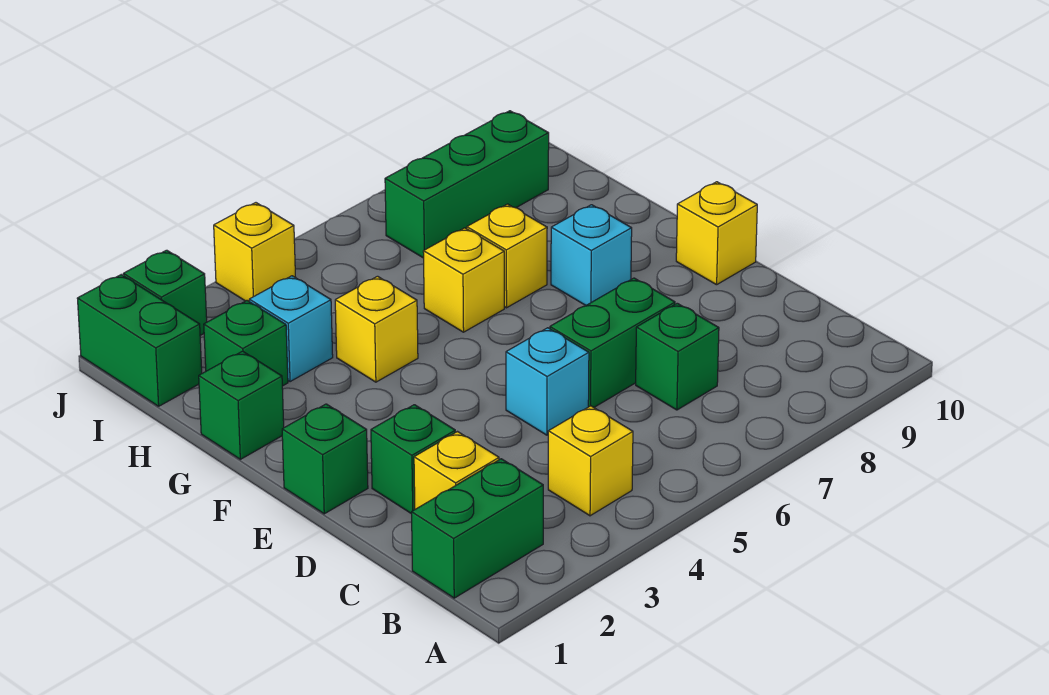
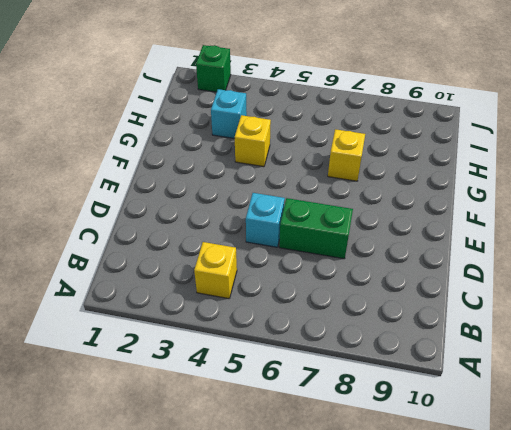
none -> green 1x2 brick [412,459,543,598]
none -> yellow 1x1 brick [414,432,499,509]
none -> green 1x1 brick [636,303,719,410]

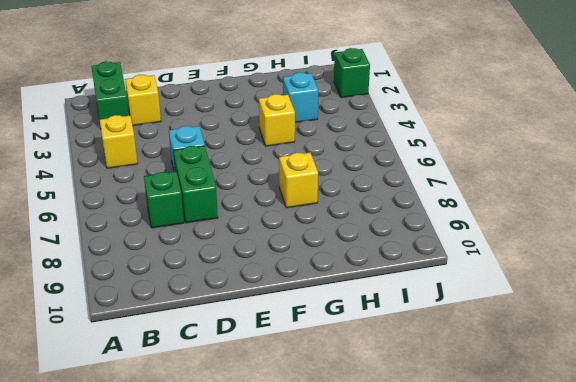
none -> green 1x1 brick [371,405,455,514]
none -> green 1x1 brick [282,404,368,514]
none -> yellow 1x1 brick [676,182,757,285]

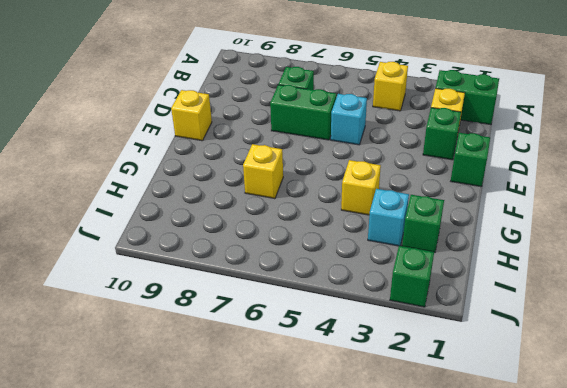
none -> cyan 1x1 brick [551,205,632,305]
none -> green 1x1 brick [199,351,284,459]
none -> yellow 1x1 brick [423,228,504,332]

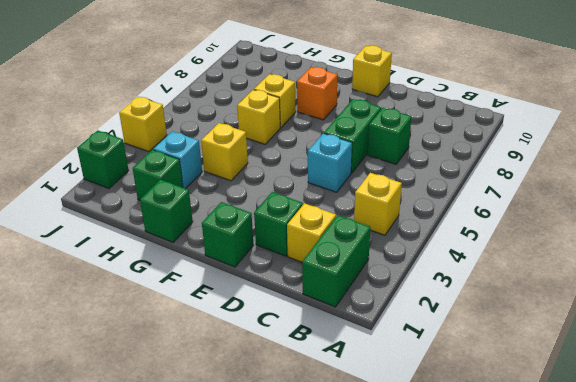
orange 1x1 brick [297,67,337,120] -> cyan 1x1 brick [551,205,632,305]
none -> green 1x2 brick [77,275,202,406]
none -> green 1x3 brick [385,111,549,258]

